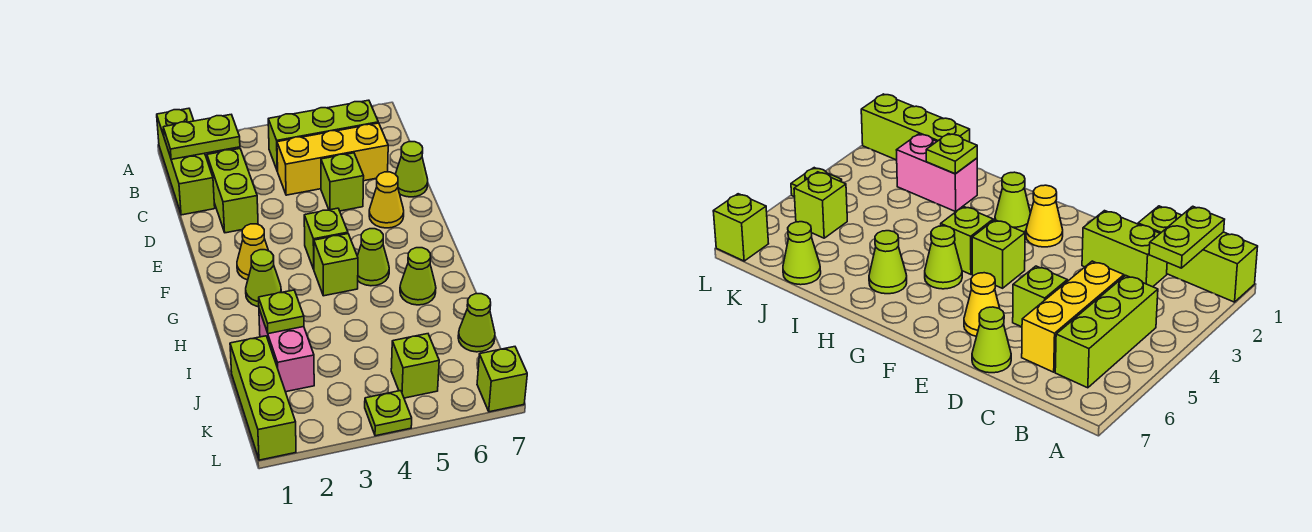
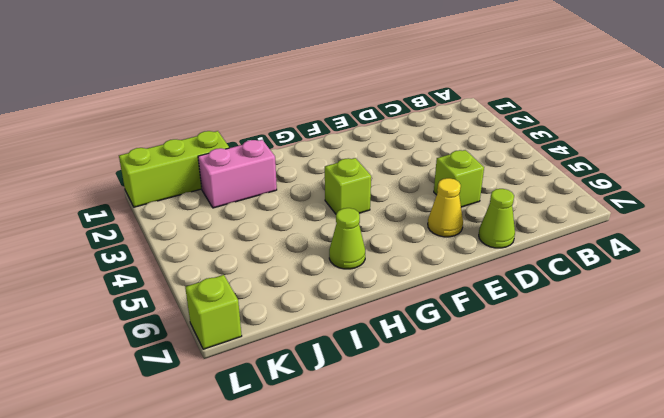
none -> lime 1x3 brick [157,108,215,215]
none -> lime 1x3 brick [268,100,378,171]
none -> lime 1x2 brick [207,149,258,233]

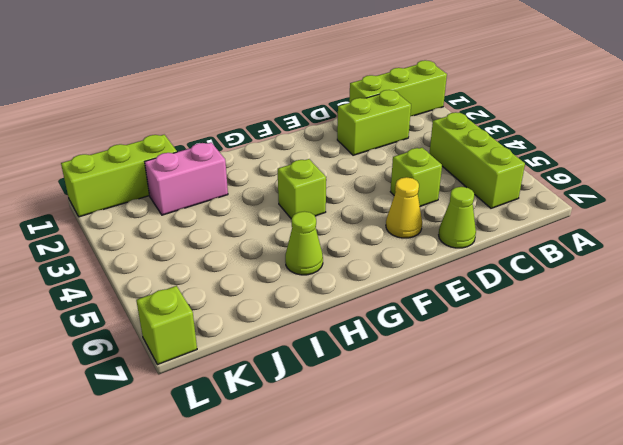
none -> yellow 1x3 brick [277,123,388,195]
none -> yellow 1x1 cone [237,224,268,280]
none -> lime 1x1 brick [304,208,348,269]

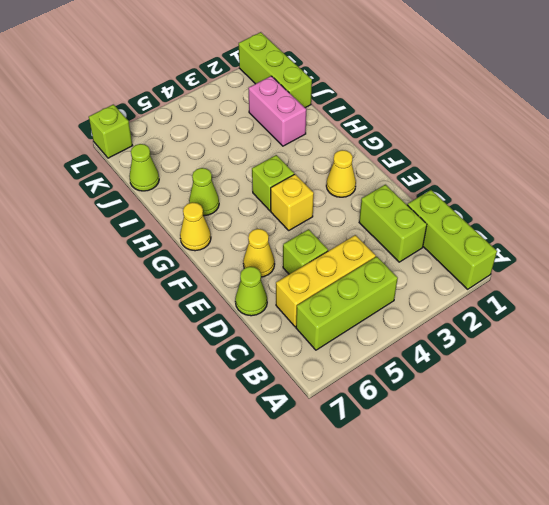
yellow 1x1 brick [271,174,314,230] -> lime 1x1 brick [304,208,348,269]
yellow 1x1 cone [180,202,211,251] -> none
none -> lime 1x1 cone [246,250,281,307]
none -> lime 1x1 cone [357,229,389,286]
none -> lime 1x1 brick [391,334,439,398]

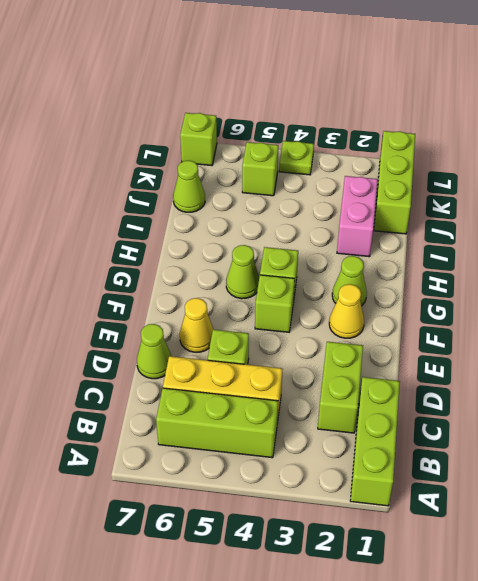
none -> lime 1x1 cone [400,248,436,305]
none -> lime 1x2 plate [163,115,240,159]
none -> lime 1x1 plate [259,290,304,334]

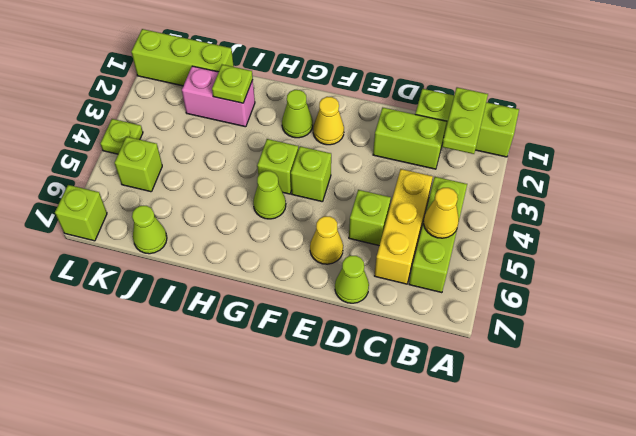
yellow 1x1 cone [424,188,459,238] -> none
none -> lime 1x1 cone [400,248,436,305]

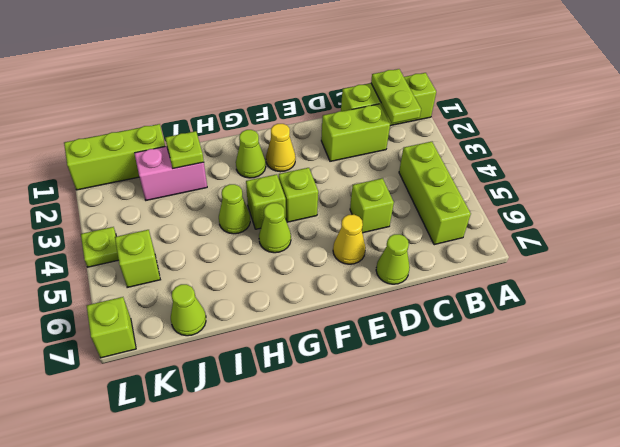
lime 1x1 cone [219,184,250,234] -> lime 1x1 cone moved to [400,248,436,305]
none -> yellow 1x3 brick [277,123,388,195]

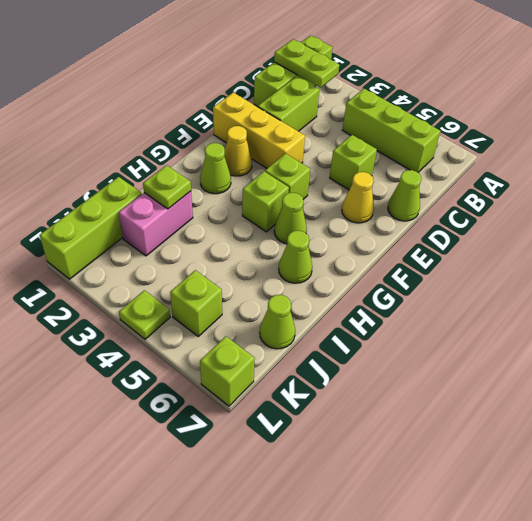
yellow 1x3 brick [213,92,305,168] -> yellow 1x3 brick moved to [277,123,388,195]

